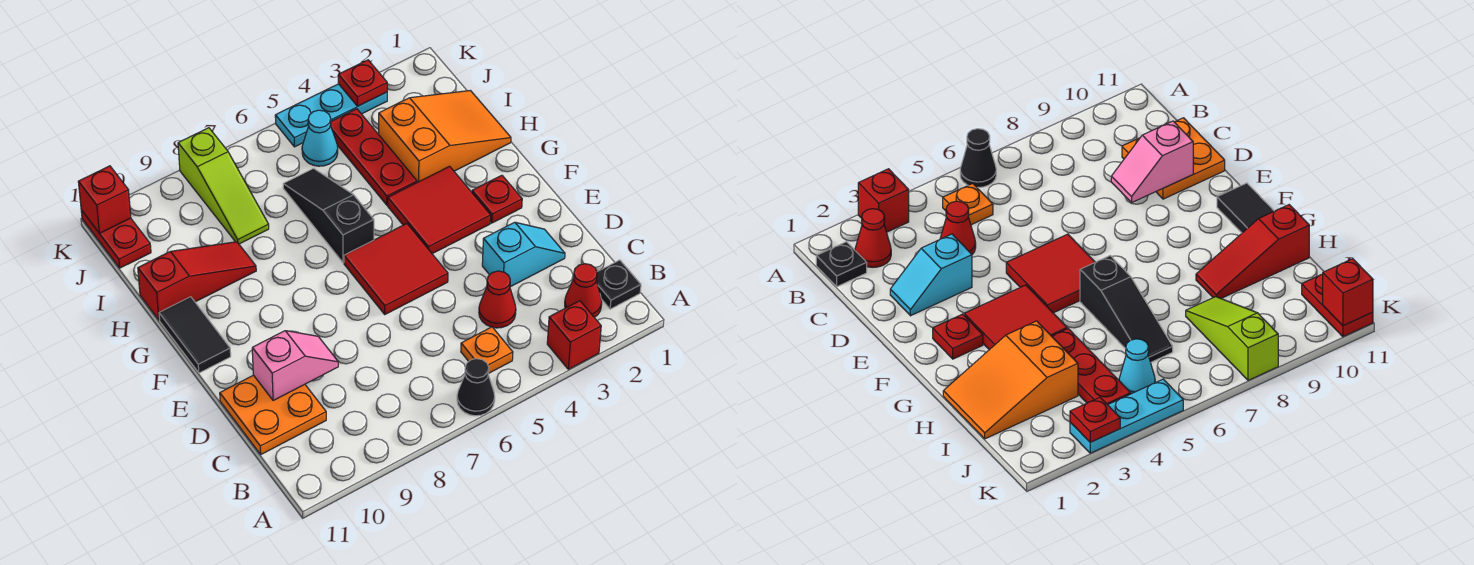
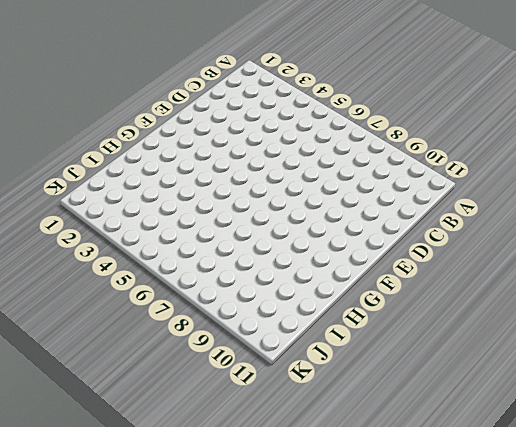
none -> red 1x1 brick [547,301,601,369]
none -> black 1x1 cone [457,359,495,416]
none -> black 1x1 plate [596,260,641,309]

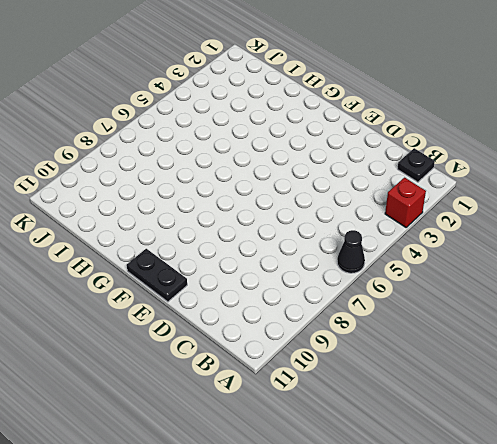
black 1x2 plate [127,249,187,302] -> black 1x2 tile [159,297,231,373]
none -> red 1x1 cone [565,264,602,317]
none -> orange 1x1 plate [461,327,513,373]
none -> red 1x1 cone [479,271,516,328]

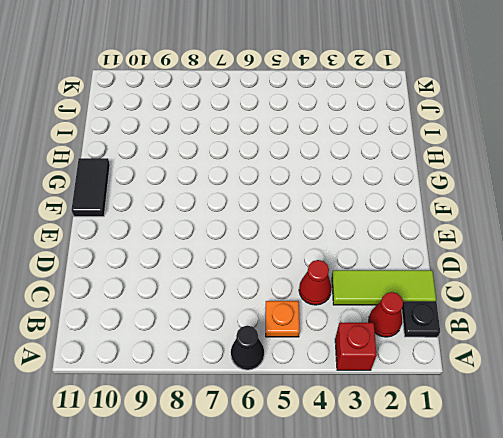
lime 1x3 tile [332,270,436,305] -> none
none -> orange 2x2 plate [220,375,326,454]
none -> cyan 1x2 slope [482,222,565,287]
none -> red 2x2 tile [344,224,448,314]

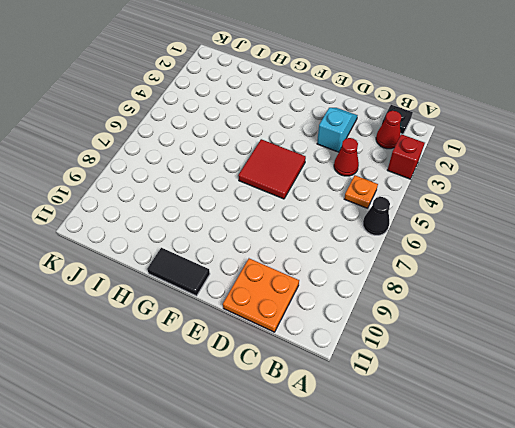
none -> red 1x1 plate [472,175,522,223]
none -> red 2x2 tile [388,166,491,254]
none -> black 1x3 slope [283,168,374,263]

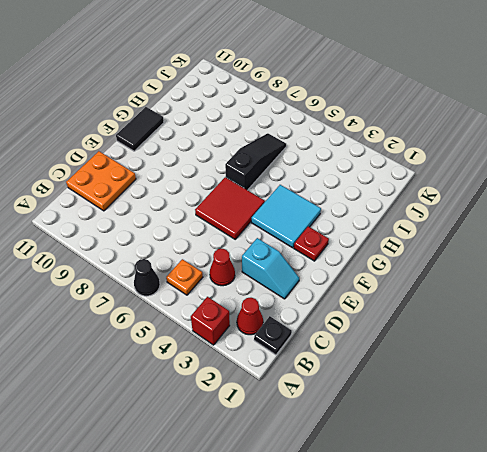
cyan 2x2 tile [251,185,321,248] -> red 2x2 tile [388,166,491,254]
none -> orange 2x3 slope [379,91,511,182]
none -> red 1x3 plate [330,109,417,205]
none -> red 1x3 slope [138,242,256,320]

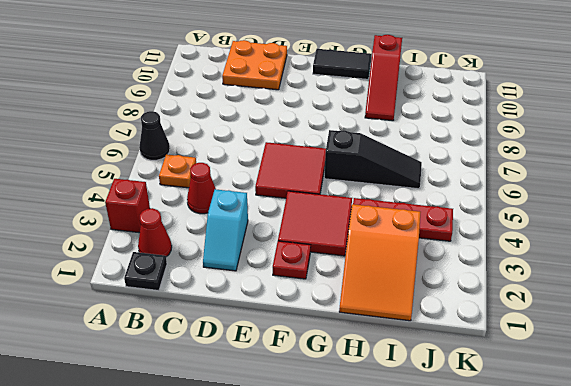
none -> lime 1x3 slope [178,128,269,244]
none -> cyan 1x1 cone [302,110,338,166]
none -> red 1x2 plate [81,210,151,268]

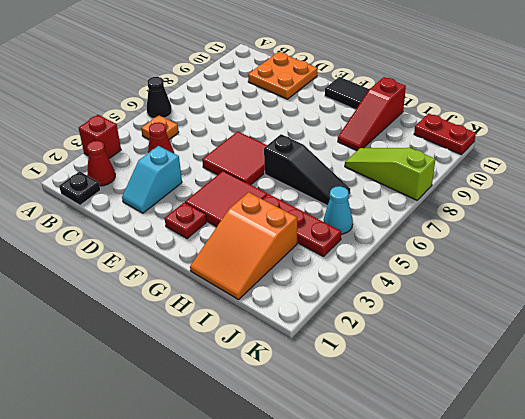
none -> cyan 1x3 plate [275,84,387,147]
none -> pink 1x2 slope [252,331,338,401]
none -> red 1x1 plate [338,60,387,106]

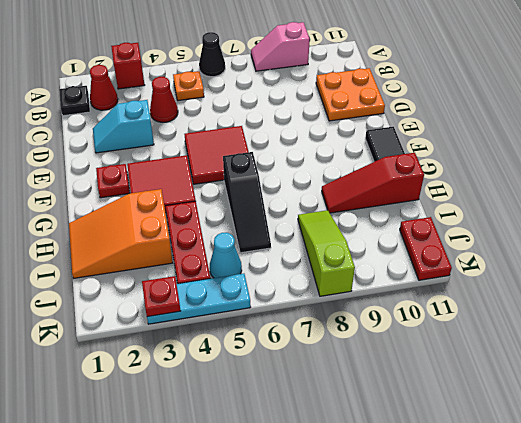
pink 1x2 slope [251,22,310,71] -> pink 1x2 slope moved to [252,331,338,401]
none -> red 1x1 brick [78,166,131,233]

